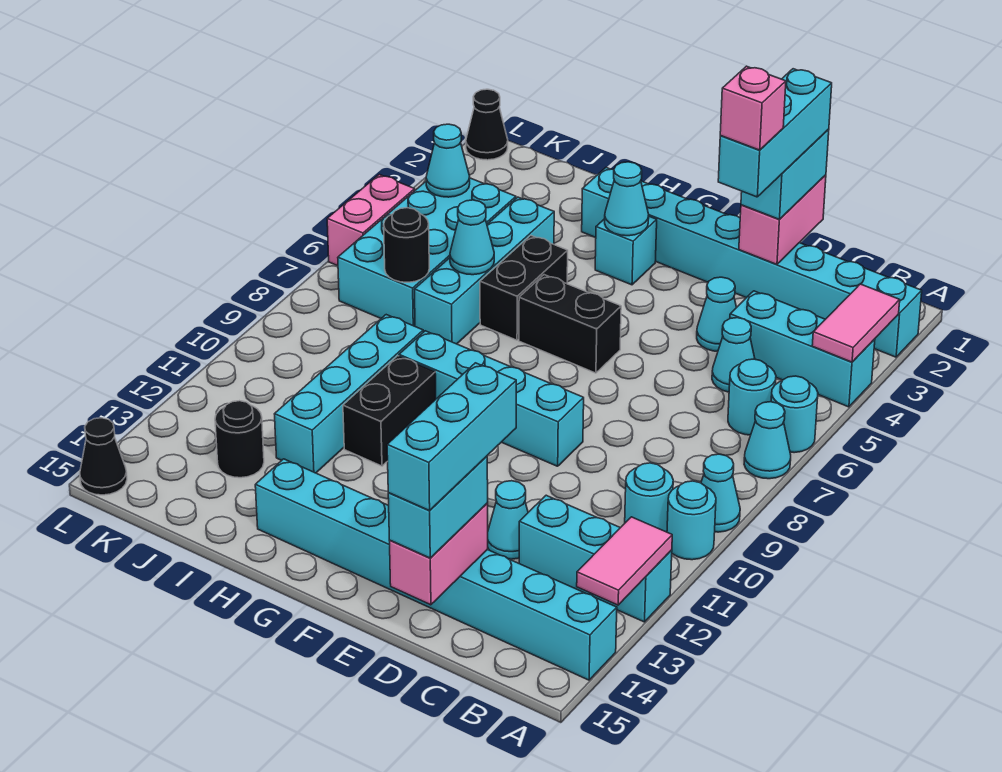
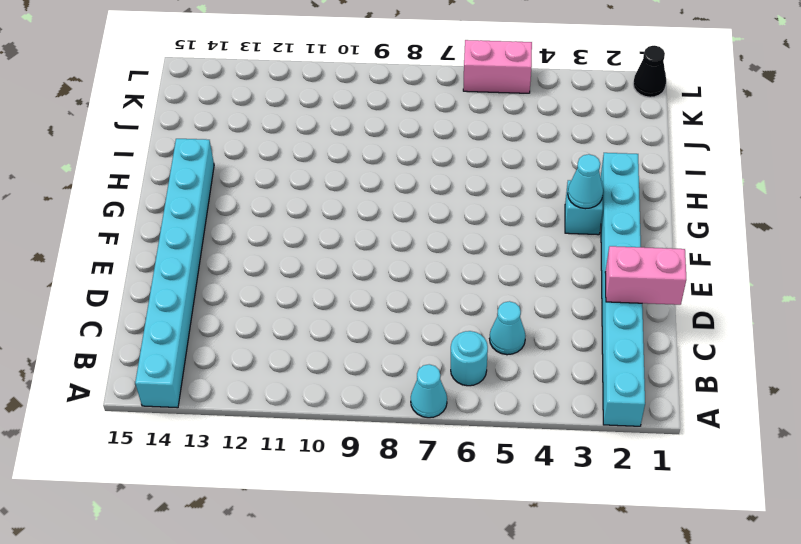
none -> cyan 1x3 brick [730,291,875,407]
none -> cyan 1x1 round brick [771,376,818,453]
none -> cyan 1x1 cone [701,454,740,532]
none -> cyan 1x1 round brick [667,481,716,560]

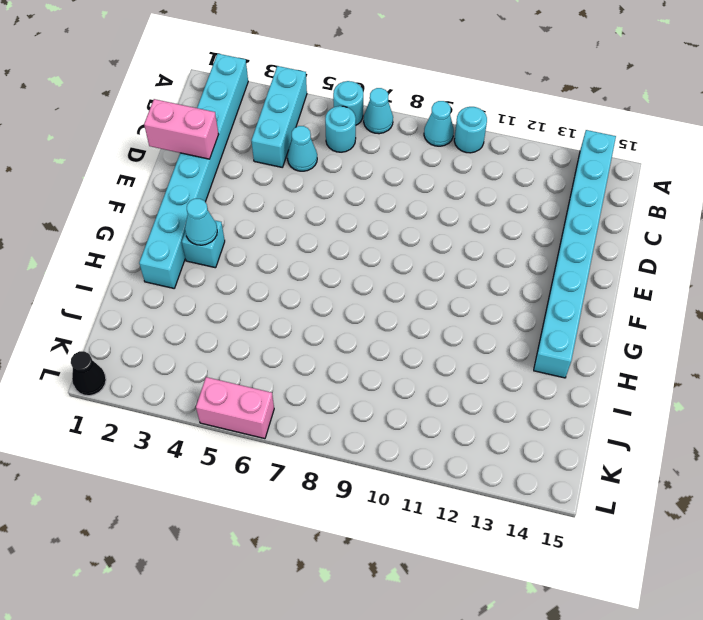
none -> cyan 1x3 brick [519,495,672,622]
none -> cyan 1x1 round brick [625,463,673,532]
none -> cyan 1x1 cone [697,277,736,351]
none -> cyan 1x1 cone [488,481,528,559]

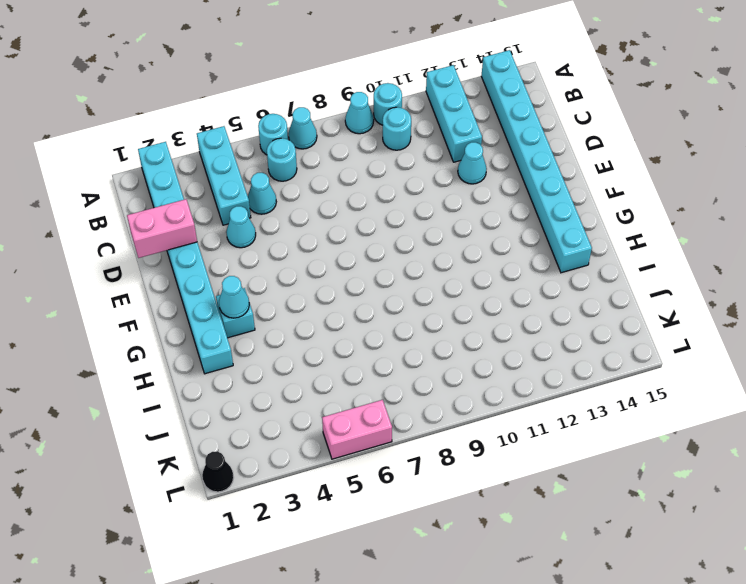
none -> cyan 1x4 brick [399,331,584,466]
none -> black 1x2 brick [519,275,621,373]
none -> black 1x2 brick [480,236,568,340]
none -> black 1x2 brick [343,356,436,466]

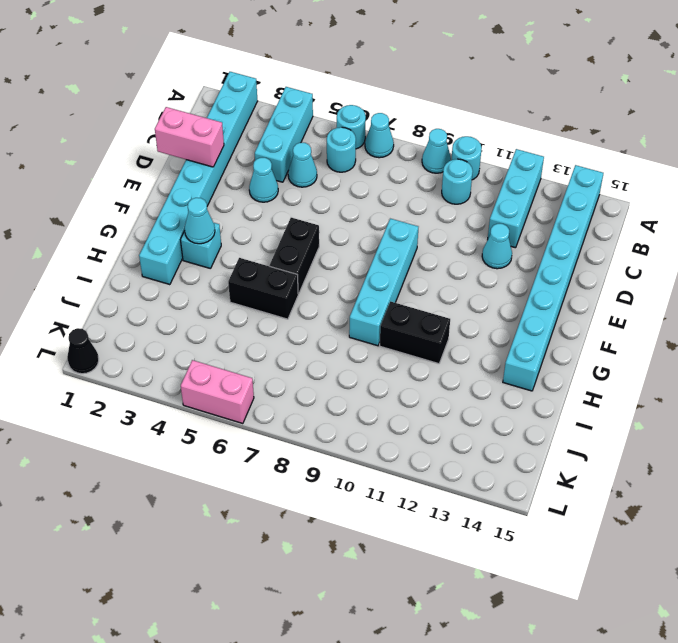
none -> cyan 1x4 brick [415,197,554,344]
none -> cyan 1x4 brick [275,315,423,473]
none -> cyan 2x4 brick [338,178,516,326]
none -> black 1x1 round brick [215,401,264,478]

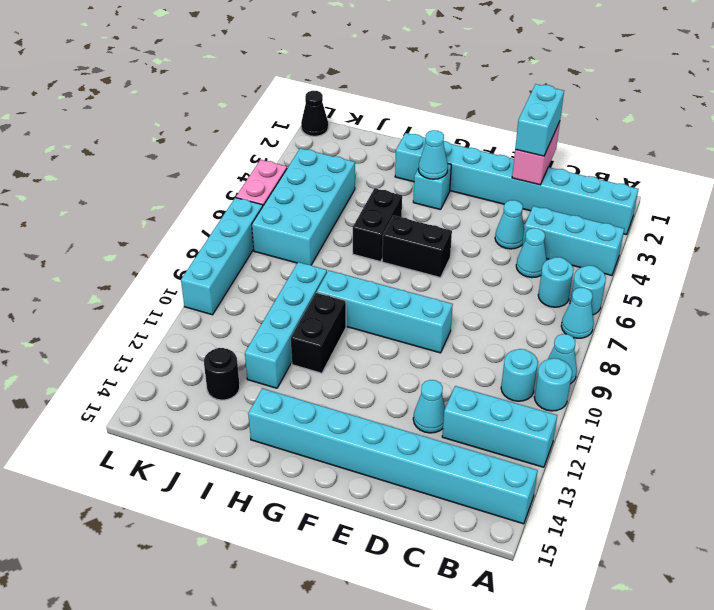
cyan 1x4 brick [181,198,263,315] -> cyan 1x4 brick moved to [415,197,554,344]
none -> black 1x1 cone [80,418,127,495]
none -> pink 1x2 tile [812,284,900,362]
none -> pink 1x2 tile [577,517,672,605]
none -> pink 1x2 brick [390,504,488,605]

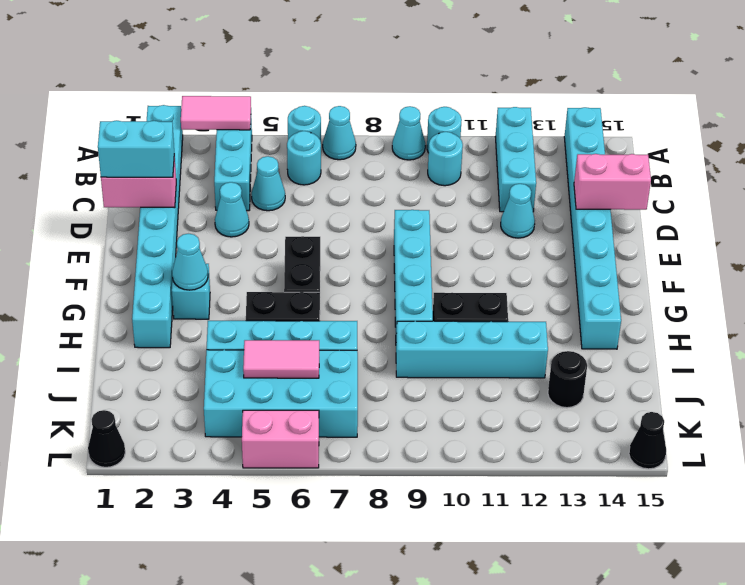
pink 1x2 tile [243,340,319,378] -> pink 1x2 tile moved to [577,517,672,605]
none -> cyan 1x1 cone [450,200,494,275]
none -> black 1x1 round brick [384,208,429,282]
none -> cyan 1x1 cone [426,124,470,197]
none -> cyan 1x2 brick [388,456,488,558]

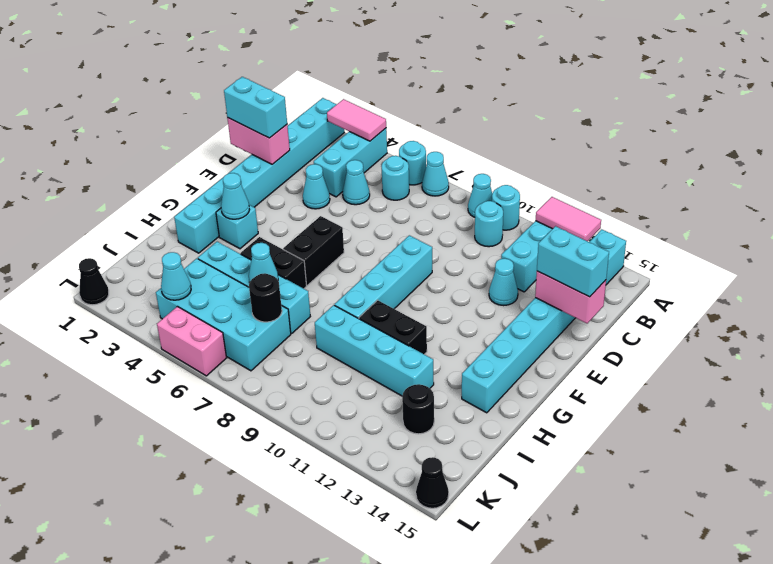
none -> cyan 1x3 brick [718,69,832,197]
none -> cyan 1x3 brick [387,363,516,511]
none -> pink 1x1 brick [720,66,786,150]

